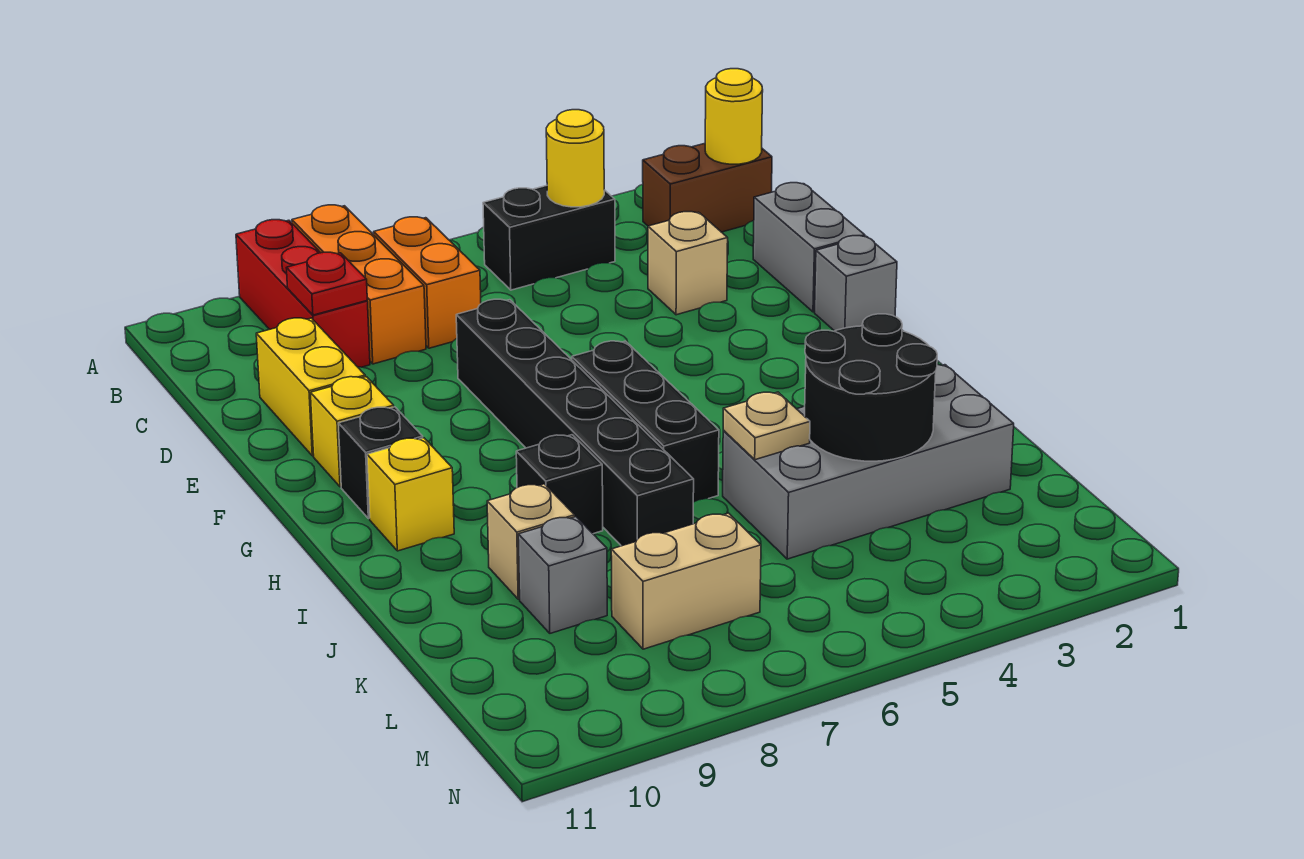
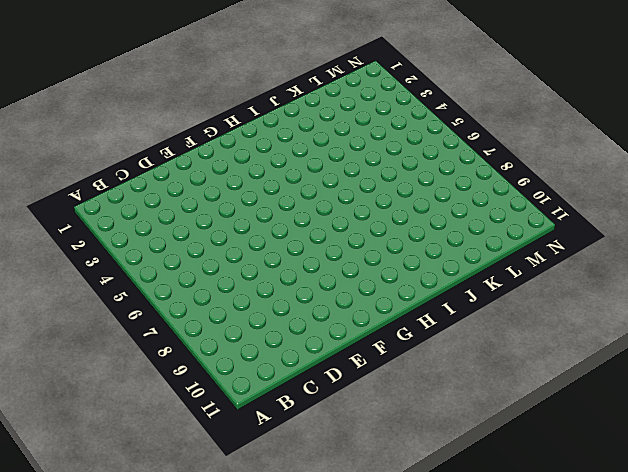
none -> orange 1x3 brick [292,205,426,364]
none -> red 1x3 brick [236,220,370,367]
none -> brown 1x2 brick [643,144,772,232]

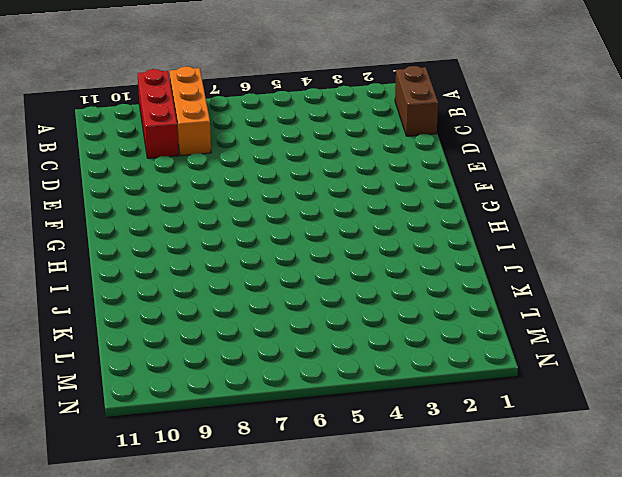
brown 1x2 brick [395,66,438,136] -> brown 1x2 brick turned to [643,144,772,232]
none -> black 1x2 brick [483,186,615,290]
none -> orange 1x2 brick [374,217,481,348]
none -> grey 1x2 brick [753,183,865,312]

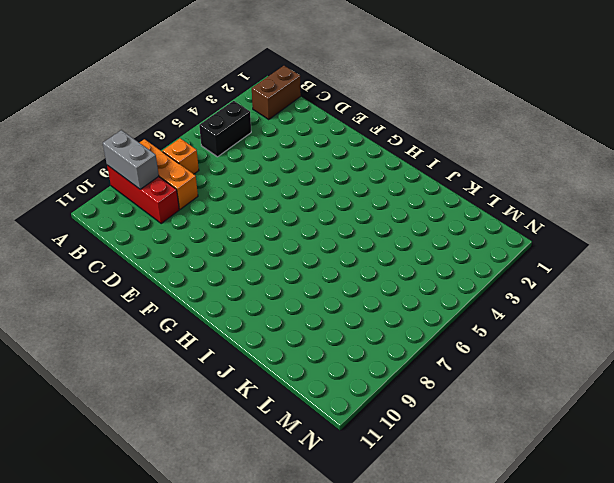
grey 1x2 brick [103,130,159,189] -> grey 1x2 brick moved to [753,183,865,312]
orange 1x1 brick [163,138,199,174] -> orange 1x2 brick [374,217,481,348]
none -> tan 1x1 brick [648,212,728,315]
none -> yellow 1x2 brick [256,318,365,456]
none -> black 1x6 brick [456,299,694,546]

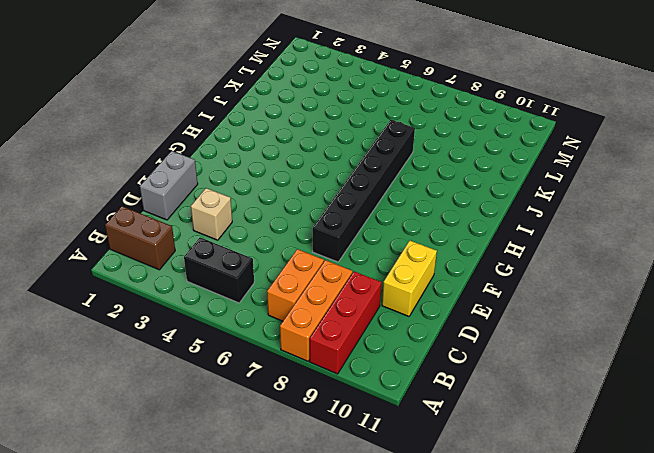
none -> grey 1x1 brick [815,236,897,331]
none -> yellow 1x1 brick [310,377,394,487]
none -> black 1x3 brick [572,341,719,502]

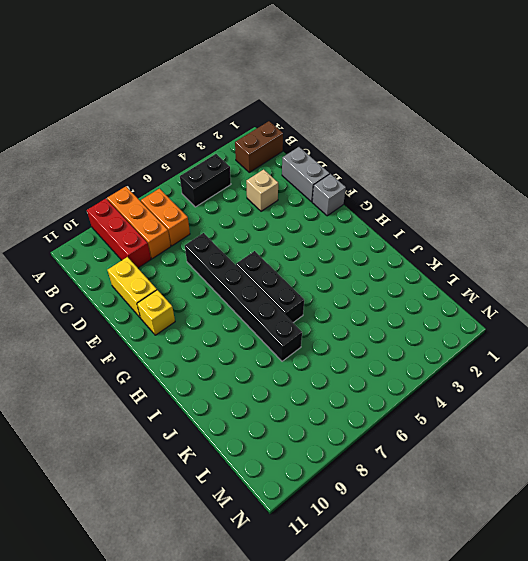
none -> black 1x1 brick [338,407,423,519]
none -> yellow 1x1 brick [367,438,454,551]
none -> black 1x1 brick [516,435,603,534]

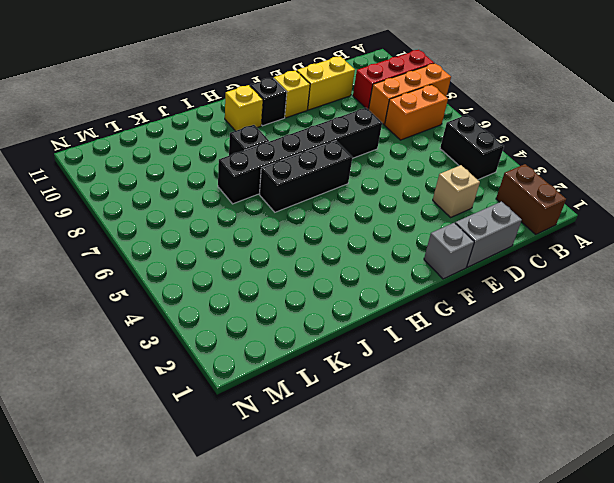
none -> grey 2x4 brick [723,365,1014,559]
none -> tan 1x1 brick [487,484,575,599]
none -> grey 1x1 brick [518,517,607,633]

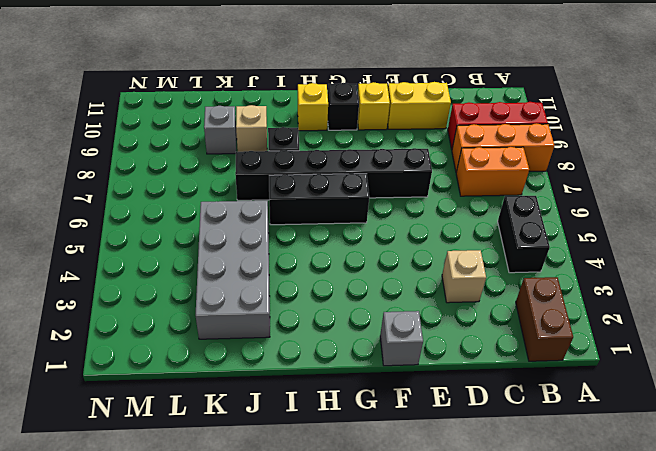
none -> grey 1x2 brick [753,183,865,312]
none -> tan 1x2 brick [611,513,761,649]
none -> yellow 1x1 round brick [705,69,763,164]

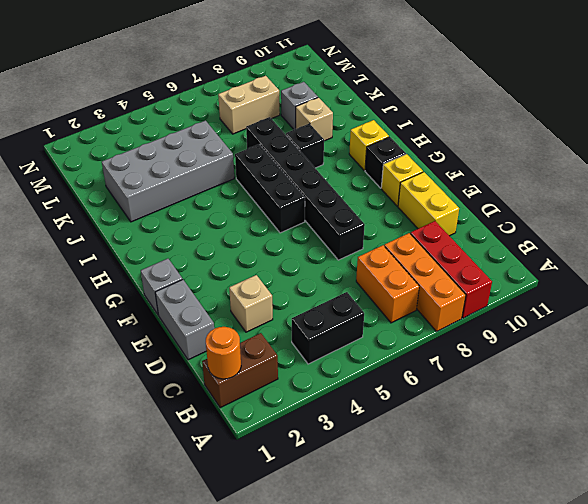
orange 1x1 round brick [206,327,241,379] -> yellow 1x1 round brick [705,69,763,164]
none -> yellow 1x1 round brick [546,110,604,207]
none -> red 1x1 plate [287,252,367,315]
none -> black 2x2 round brick [805,314,937,461]

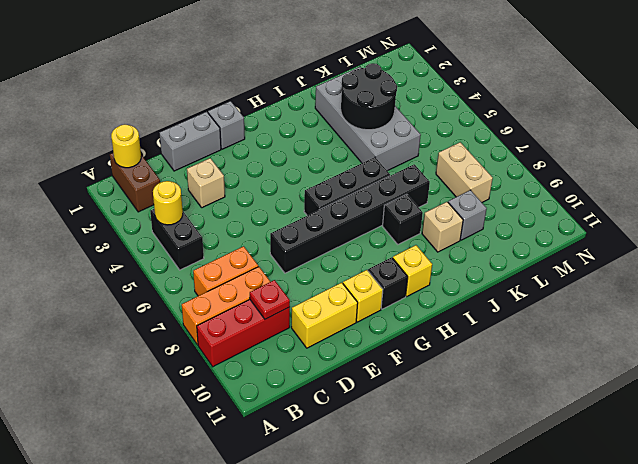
none -> tan 1x1 plate [723,392,810,460]

